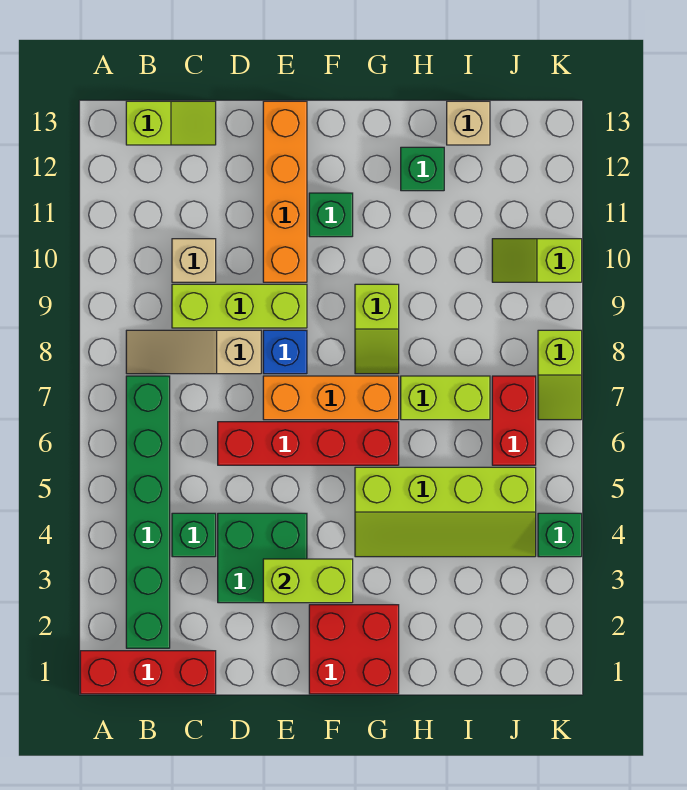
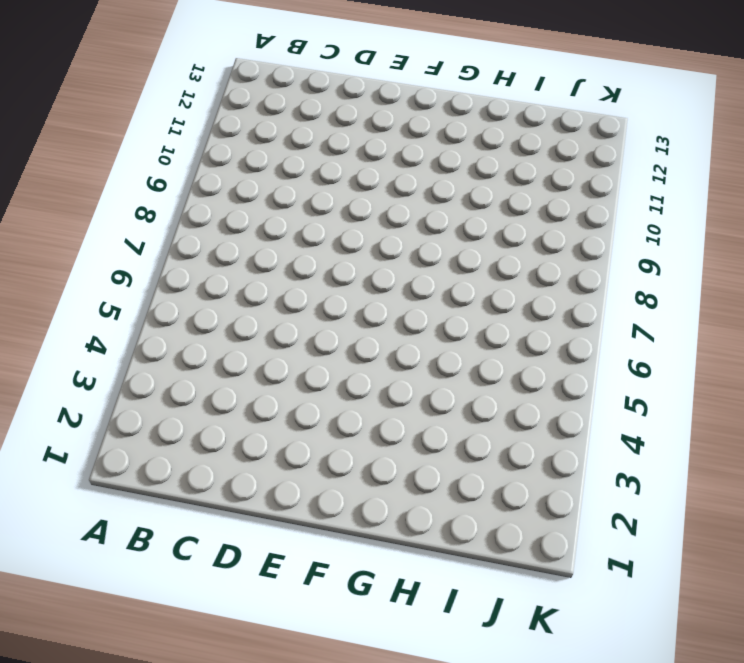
none -> red 1x3 brick [80,651,216,694]
none -> green 1x6 brick [126,376,170,648]
none -> tan 1x3 slope [126,330,261,374]

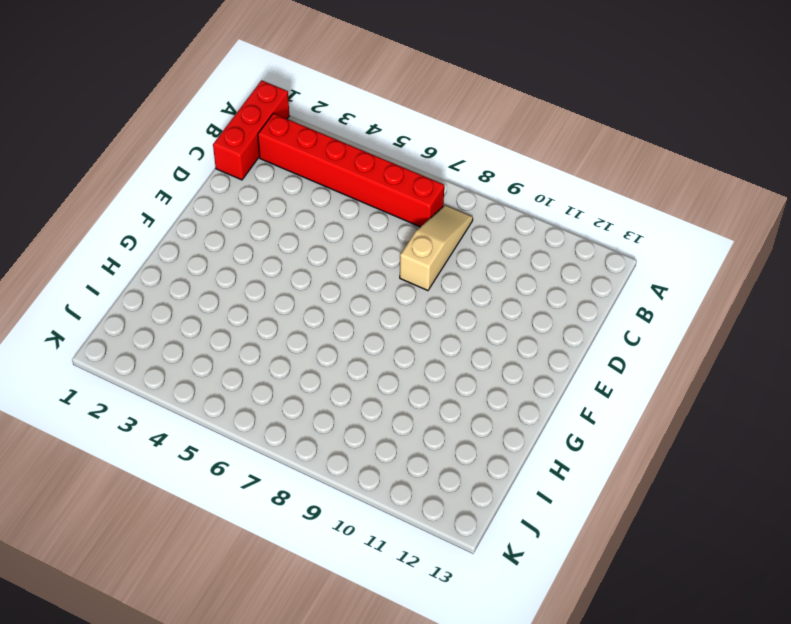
red 1x6 brick [258,113,444,227] -> green 1x6 brick [126,376,170,648]
none -> lime 1x2 slope [126,101,216,145]
none -> green 1x1 brick [172,513,216,557]
none -> lime 1x3 brick [172,284,307,328]

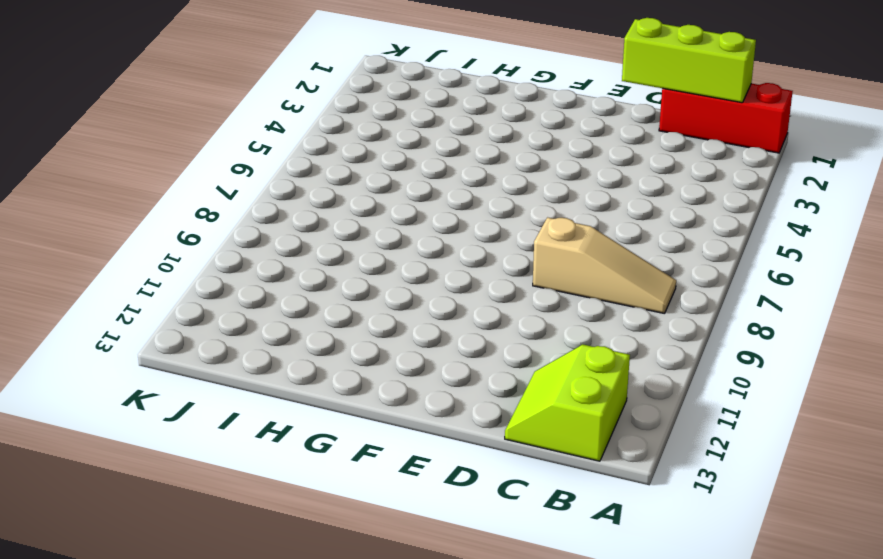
lime 1x3 brick [622,18,756,103] -> lime 1x3 brick moved to [172,284,307,328]
lime 2x2 slope [505,345,630,461] -> lime 1x2 slope [126,101,216,145]
none -> green 1x6 brick [126,376,170,648]
none -> green 1x1 brick [172,513,216,557]
none -> tan 1x1 brick [172,239,216,282]

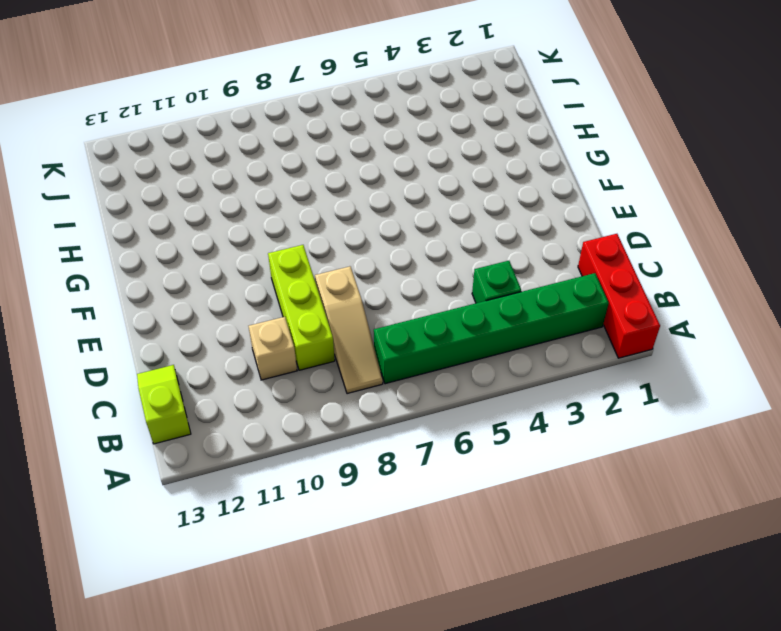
none -> green 2x2 brick [218,513,307,603]
none -> red 1x4 brick [218,422,399,465]
none -> orange 1x3 brick [263,376,399,420]

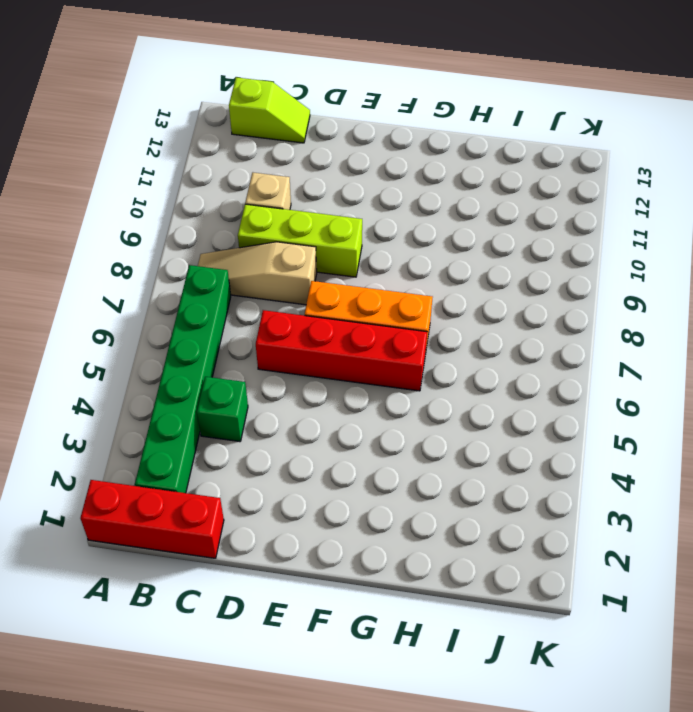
none -> green 2x2 brick [218,513,307,603]
none -> blue 1x1 brick [263,330,307,374]
none -> orange 1x4 brick [263,101,307,282]

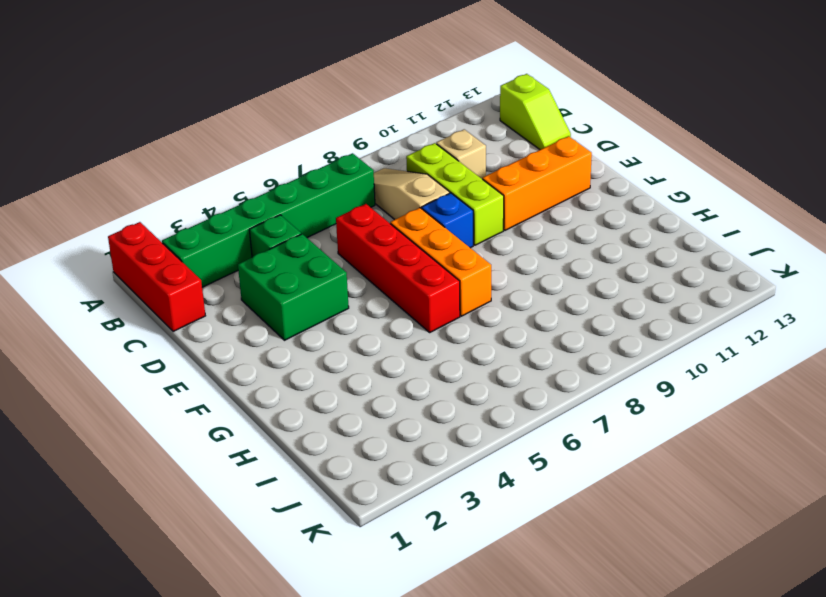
orange 1x3 brick [482,136,592,230] -> orange 1x4 brick [263,101,307,282]
none -> red 2x2 brick [309,605,399,694]
none -> green 1x1 brick [309,193,353,237]
none -> lime 2x4 slope [355,467,536,557]

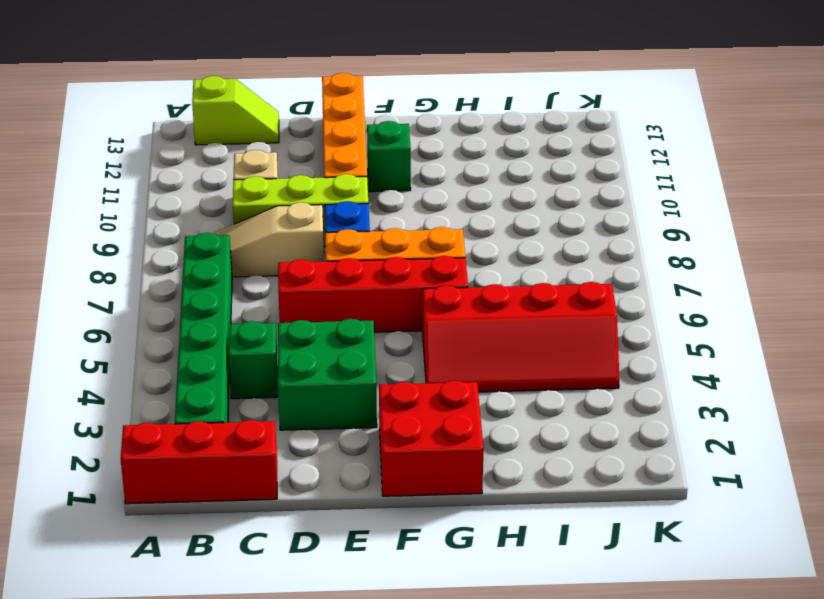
red 2x4 slope [422,282,619,392] -> lime 2x4 slope [355,467,536,557]
none -> lime 1x2 slope [355,284,399,374]
none -> lime 1x2 brick [401,376,490,420]
none -> green 1x1 brick [401,147,444,191]

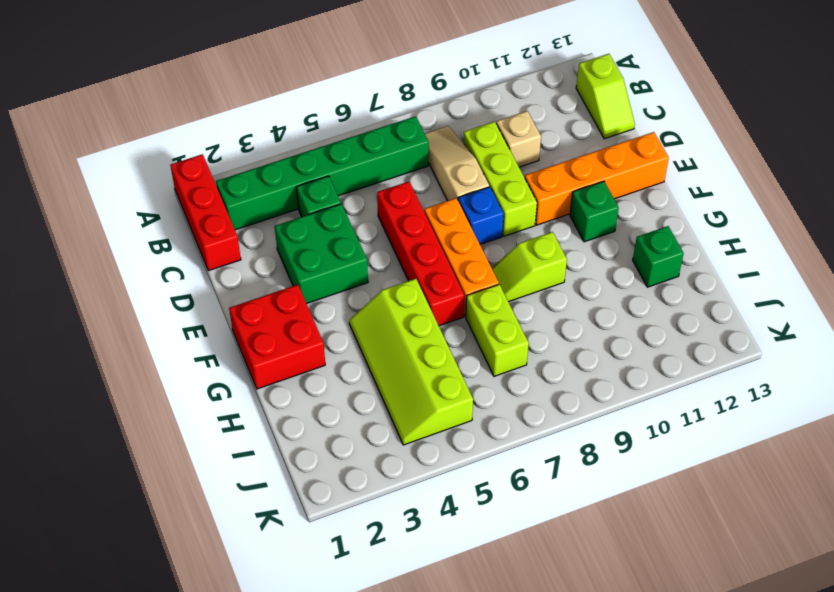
none -> tan 1x1 brick [447,101,490,145]
none -> red 1x2 brick [492,376,536,465]
none -> lime 1x2 slope [492,239,582,282]

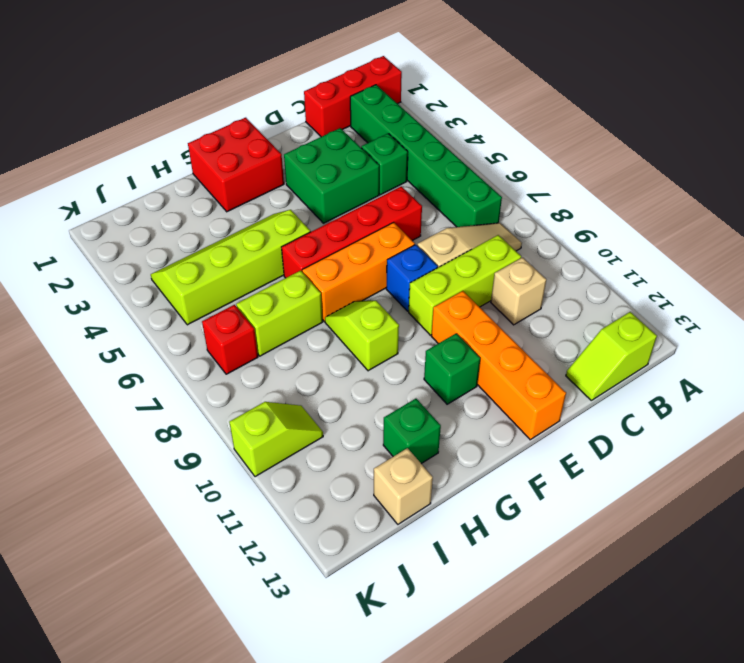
red 1x1 brick [202,305,258,374] -> red 1x2 brick [492,376,536,465]
none -> green 1x1 brick [538,513,582,557]
none -> lime 1x2 slope [538,330,582,420]
none -> lime 1x2 brick [263,559,353,603]

